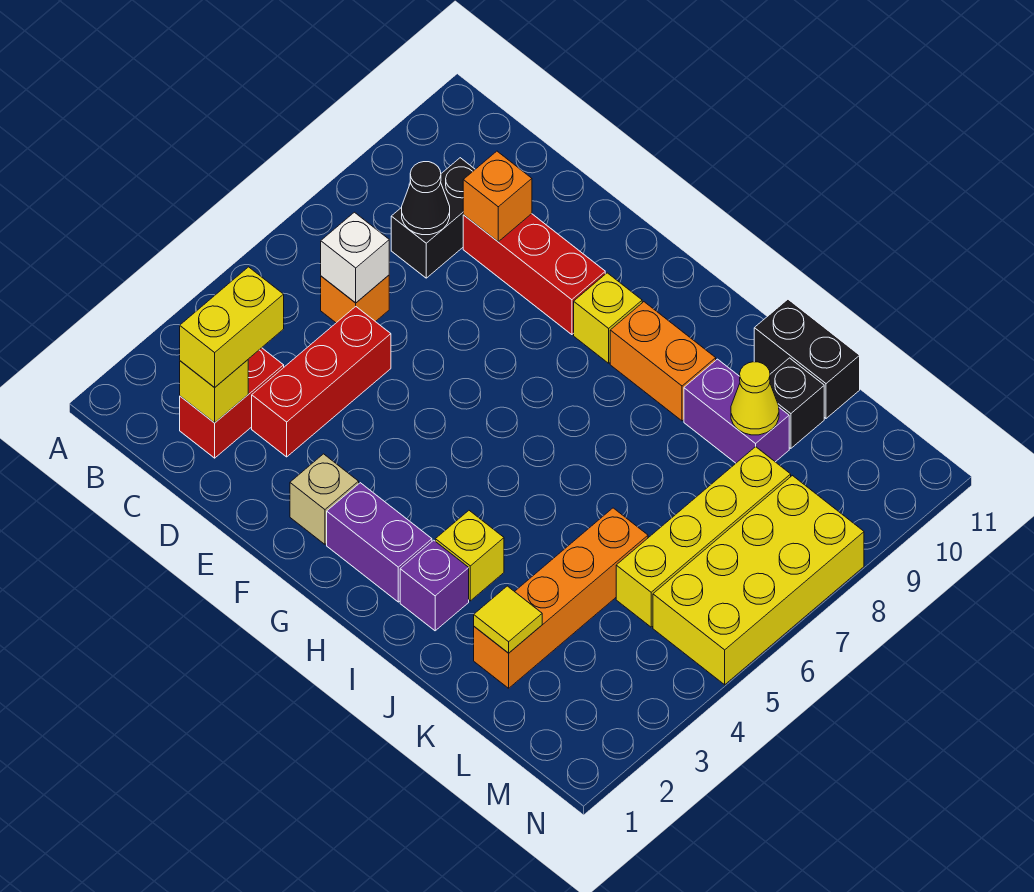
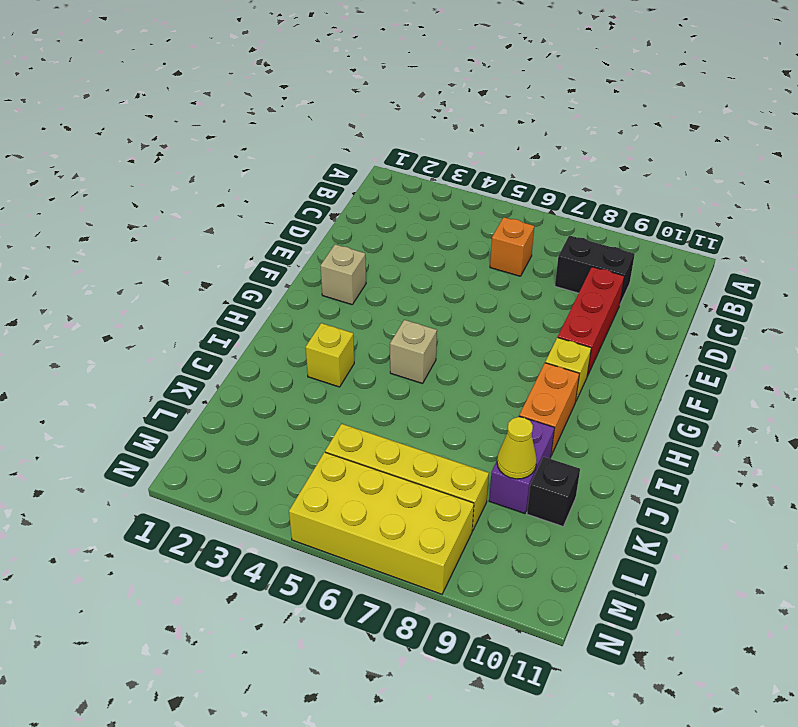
tan 1x1 brick [390,320,437,384] -> none
none -> red 1x2 brick [180,348,284,458]
none -> red 1x3 brick [252,307,391,457]
none -> purple 1x2 brick [327,483,432,602]

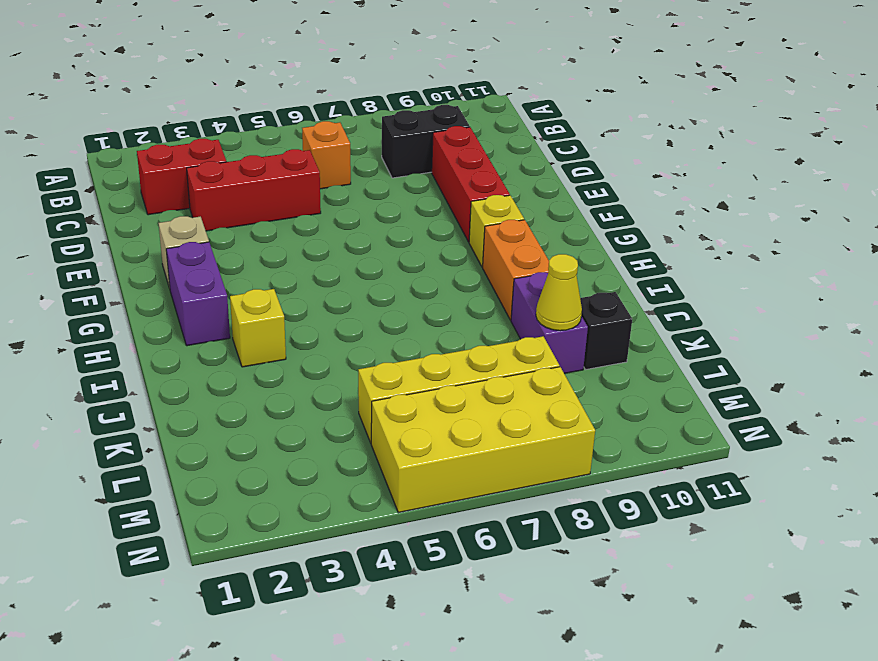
none -> purple 1x1 brick [400,540,469,631]
none -> black 1x2 brick [754,299,860,418]
none -> orange 1x4 brick [474,508,648,688]

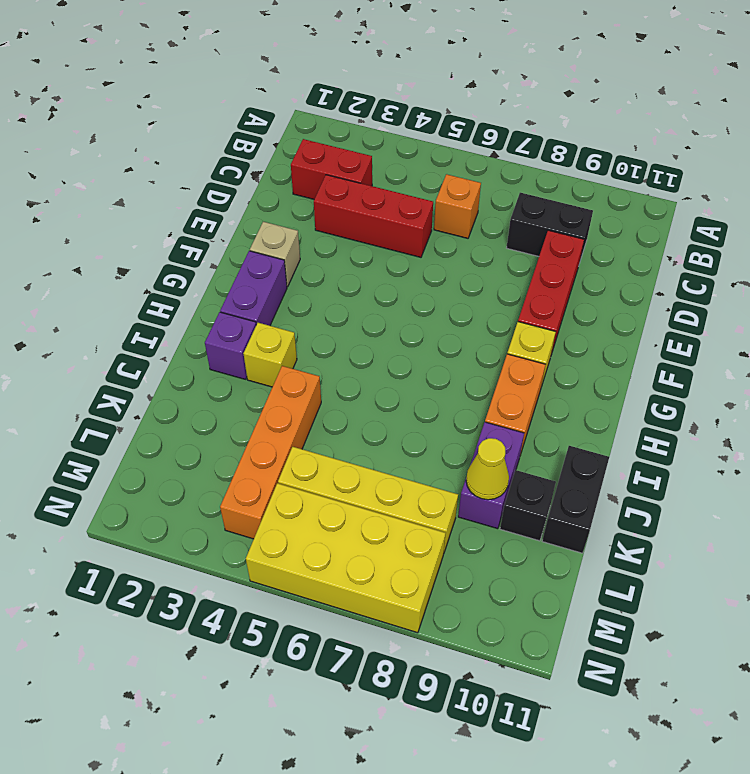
orange 1x4 brick [220,366,321,539] -> orange 1x4 brick turned to [474,508,648,688]
none -> yellow 1x1 brick [180,360,248,423]
none -> white 1x1 brick [321,212,389,303]
none -> black 1x1 cone [402,162,450,235]

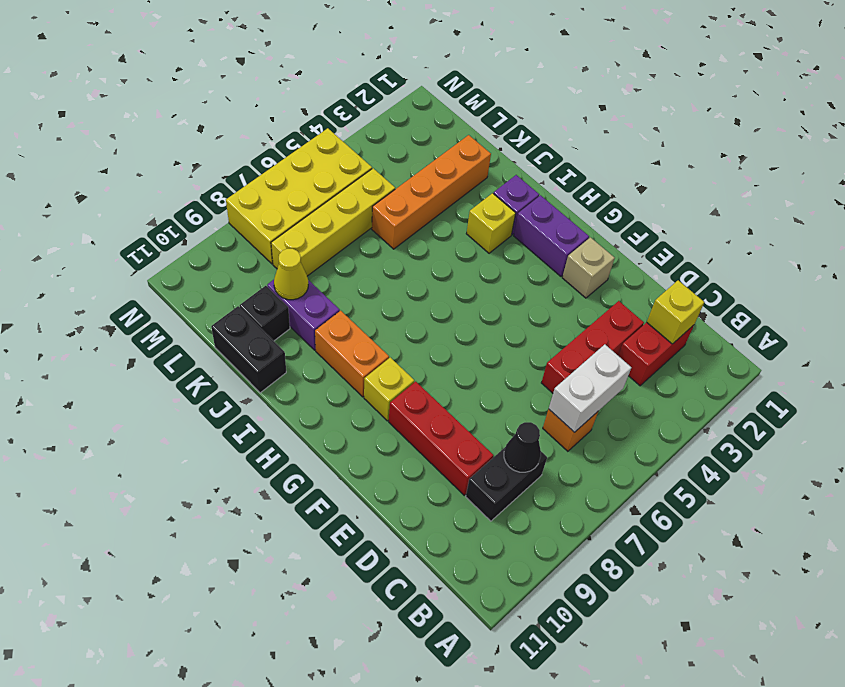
white 1x2 brick [549,344,631,432] -> white 1x1 brick [321,212,389,303]
none -> orange 1x1 brick [463,151,532,242]
none -> yellow 1x1 tile [474,586,542,653]
none -> yellow 1x2 brick [180,267,284,388]

